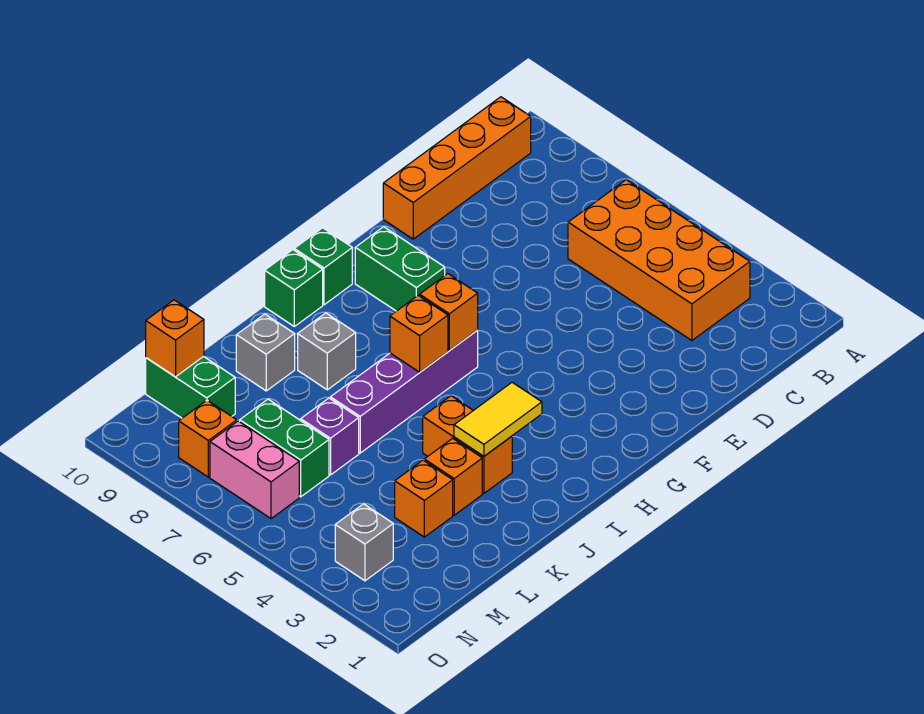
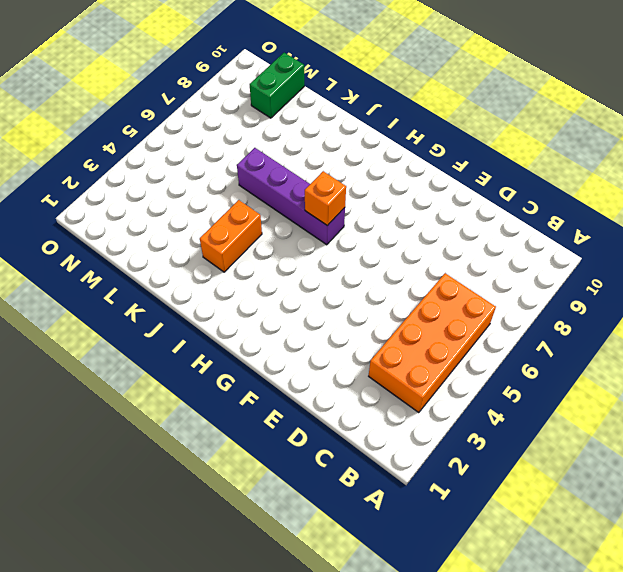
none -> orange 1x4 brick [383,97,531,239]
none -> green 1x2 brick [355,227,445,311]
none -> green 1x1 brick [294,228,352,305]

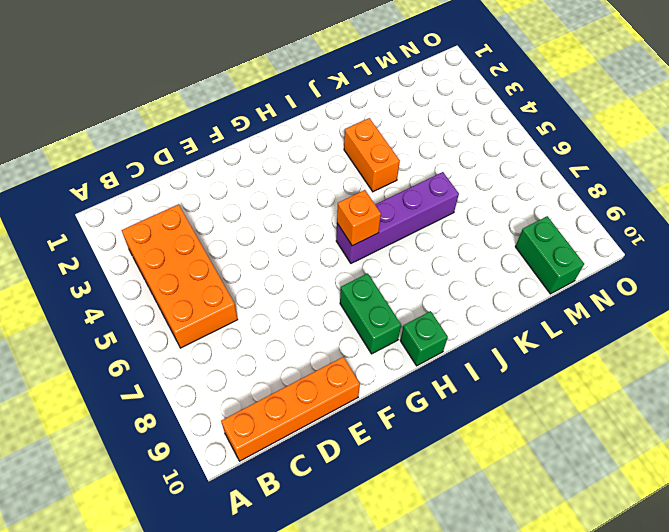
none -> green 1x1 brick [265,250,323,326]
none -> grey 1x1 brick [298,313,356,390]
none -> orange 1x1 brick [424,438,482,515]

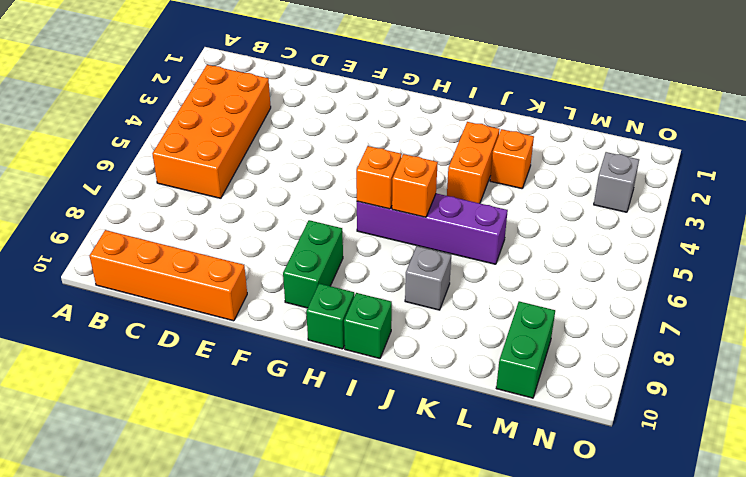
none -> grey 1x1 brick [236,314,295,391]
none -> orange 1x1 brick [395,460,453,537]
none -> purple 1x1 brick [301,398,359,475]

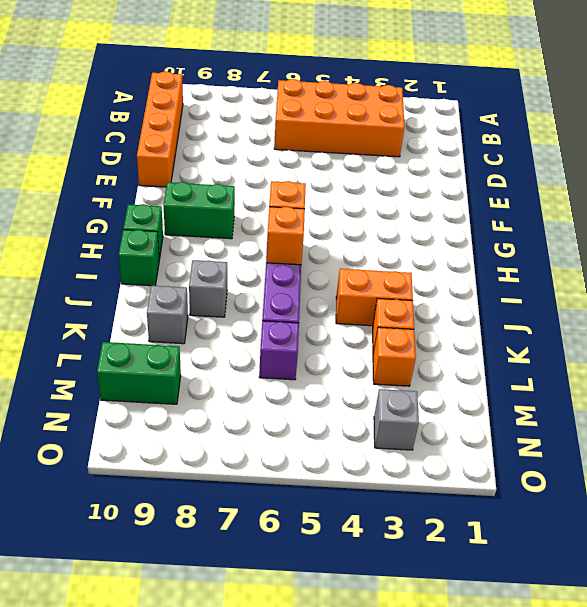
none -> green 1x2 brick [240,399,329,497]
none -> pink 1x2 brick [210,421,299,519]
none -> orange 1x1 brick [179,400,237,477]

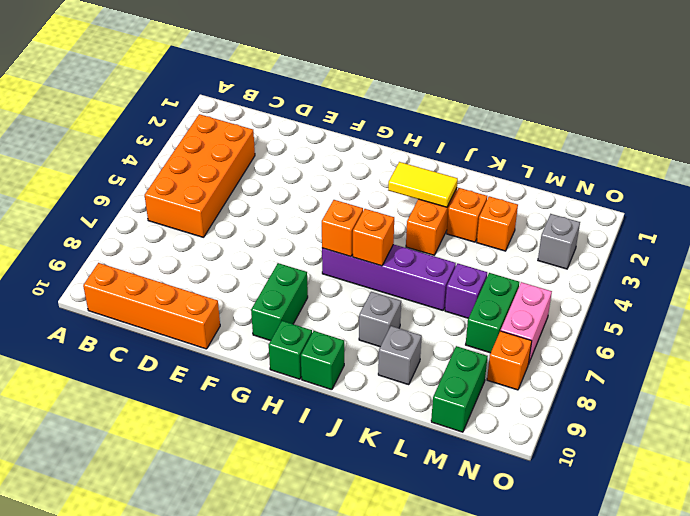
none -> orange 1x1 brick [146,300,204,377]

